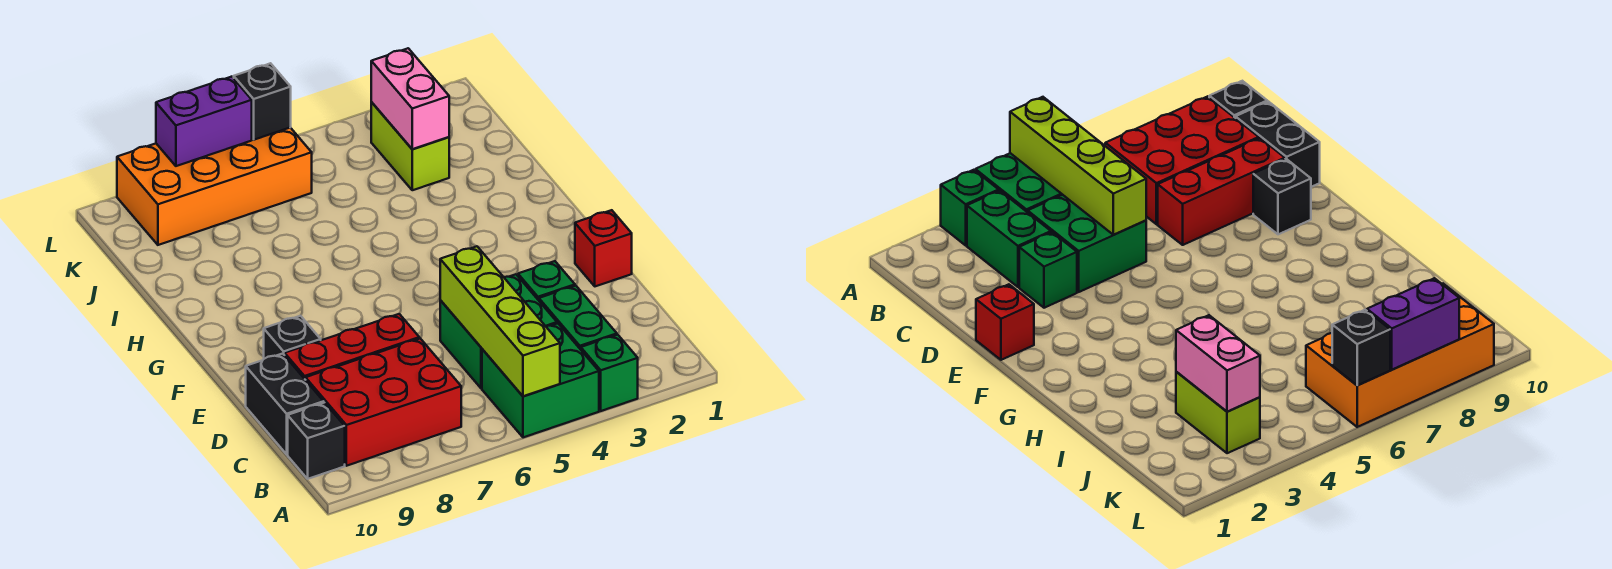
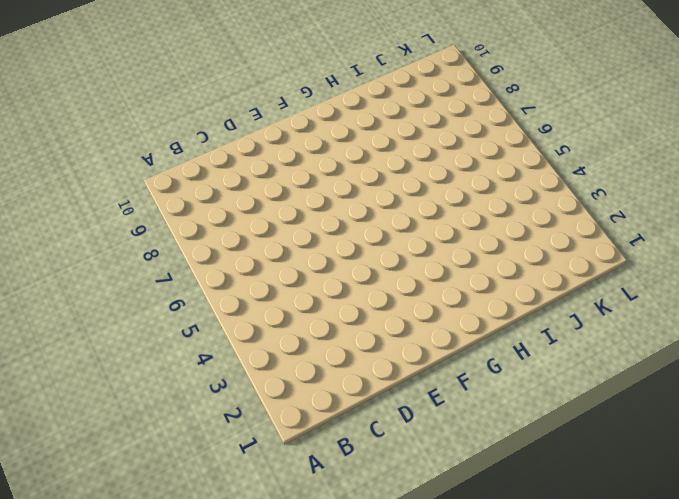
none -> green 1x1 brick [581,335,638,411]
none -> green 2x2 brick [482,323,599,437]
none -> green 1x2 brick [539,286,617,350]

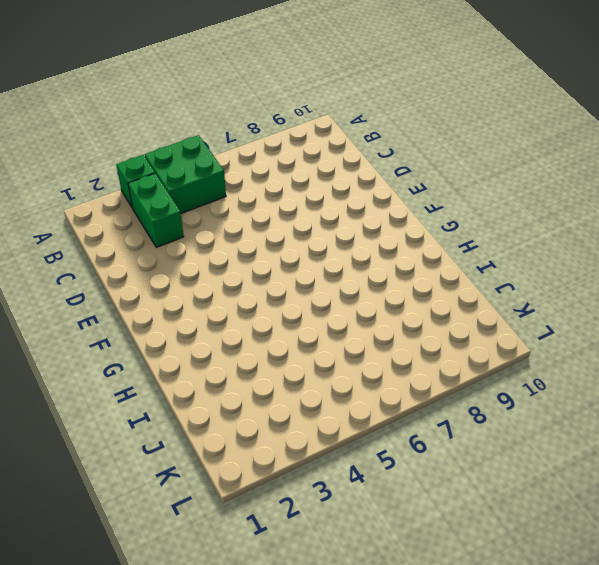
none -> red 2x3 brick [306,338,461,466]
none -> black 1x1 brick [288,403,345,479]
none -> green 2x2 brick [440,274,557,388]

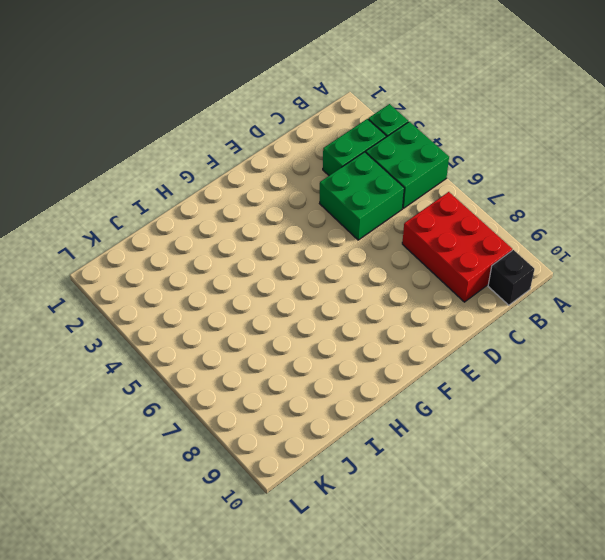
none -> black 1x2 brick [246,354,324,454]
none -> green 1x1 brick [518,261,575,300]
none -> red 1x3 brick [285,314,419,380]

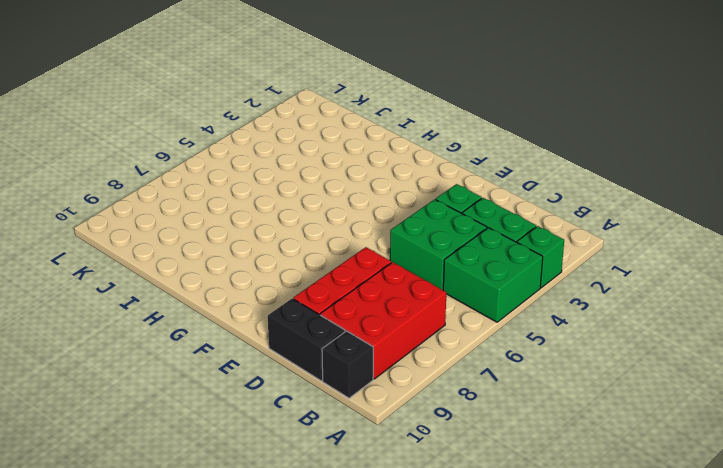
none -> red 1x1 brick [575,210,632,286]
none -> black 1x1 brick [264,316,321,359]
none -> lime 1x2 brick [371,102,449,190]

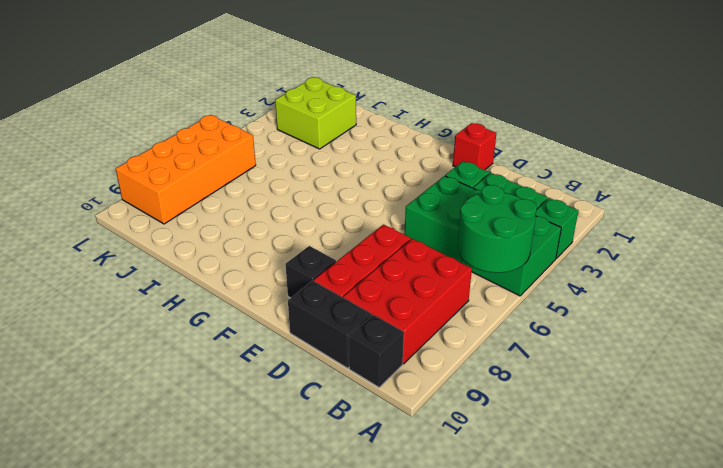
green 2x2 round brick [457,185,537,273] -> lime 1x4 brick [440,246,560,396]
lime 2x2 brick [275,77,356,149] -> lime 1x2 brick [371,102,449,190]
none -> pink 1x2 brick [371,48,449,149]
none -> black 1x1 brick [234,63,291,140]
none -> purple 1x2 brick [156,77,252,166]

